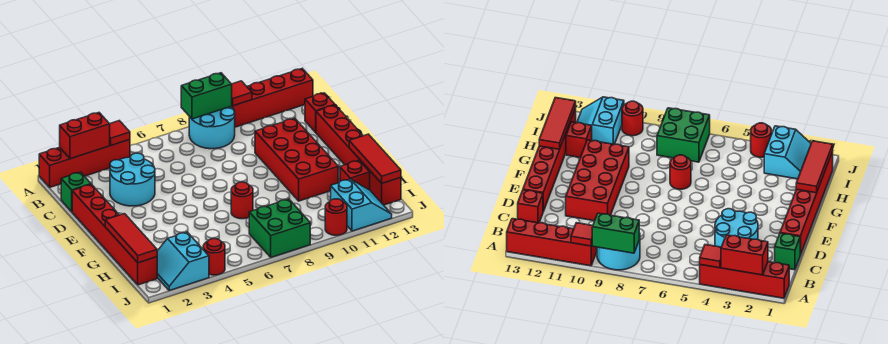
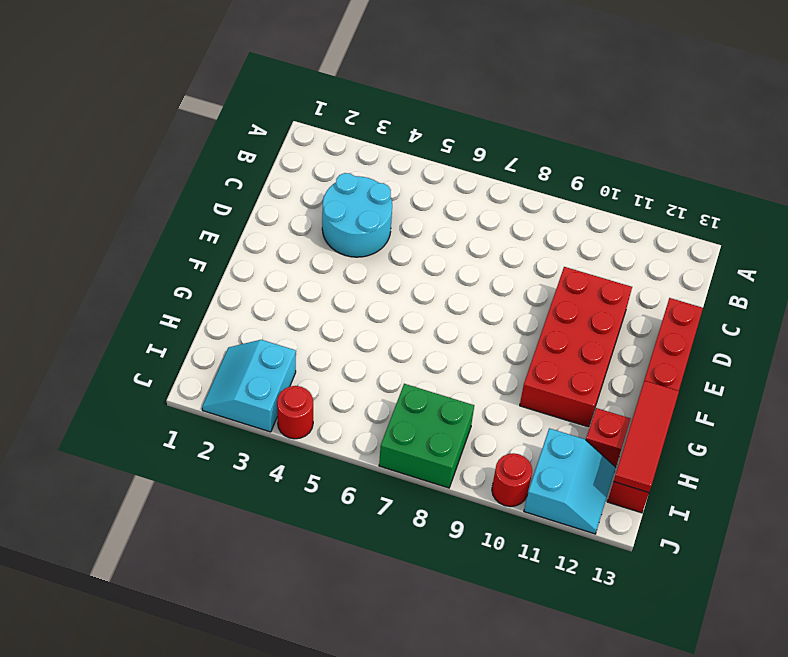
none -> red 1x4 brick [39,140,130,187]
none -> cyan 2x2 round brick [189,106,235,149]
none -> red 1x4 brick [232,69,313,127]

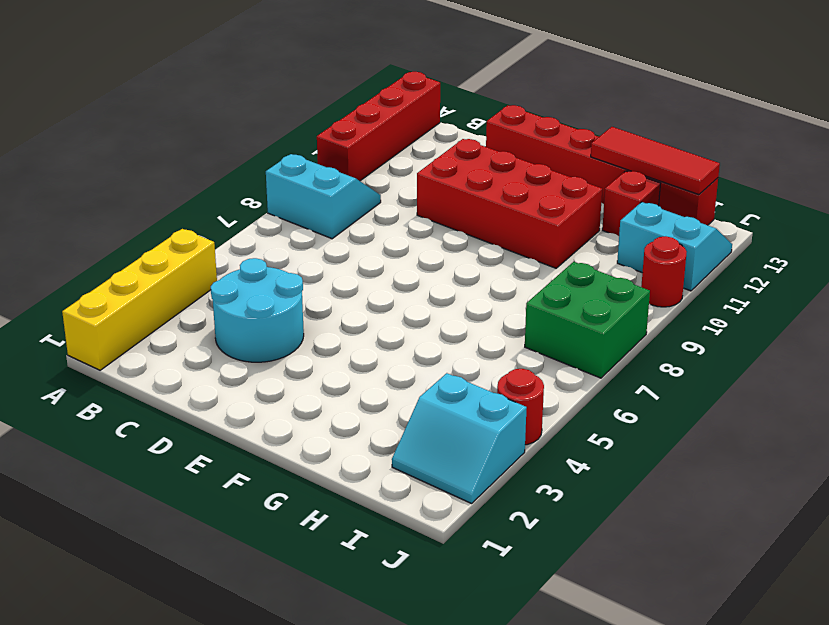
yellow 1x4 brick [62,229,217,370] -> red 1x4 brick [39,140,130,187]
cyan 2x2 slope [266,154,381,239] -> cyan 2x2 round brick [189,106,235,149]
none -> green 1x1 brick [61,172,91,212]
none -> red 1x1 brick [305,93,335,132]
none -> red 1x6 brick [72,184,157,285]

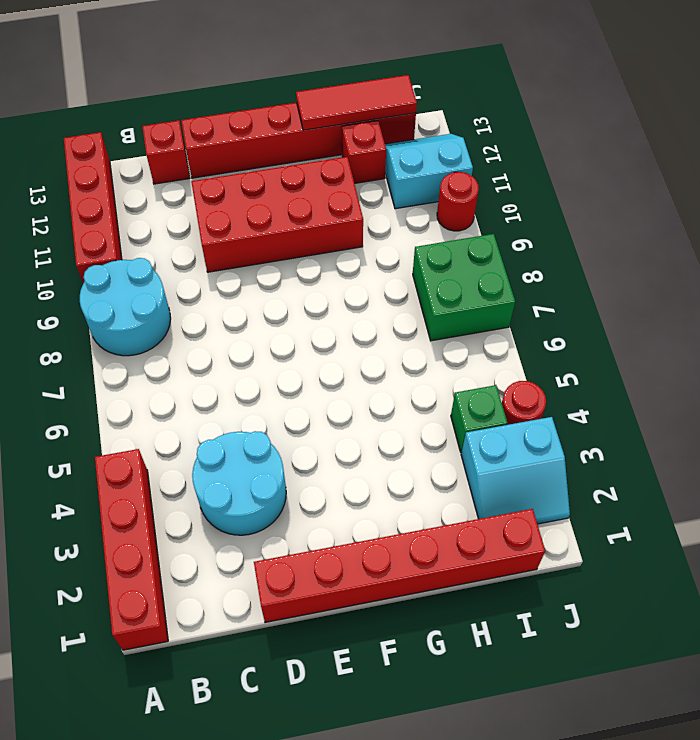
green 1x1 brick [451,385,507,453] -> green 1x1 brick moved to [61,172,91,212]
none -> red 1x1 round brick [231,182,253,219]
none -> red 1x2 brick [60,113,110,159]
none -> red 1x1 tile [110,121,130,145]

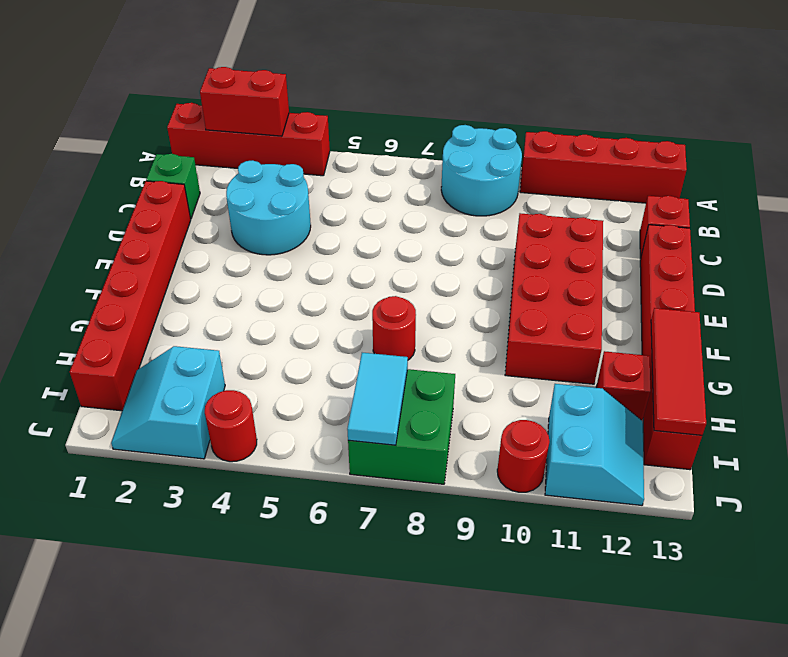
cyan 1x2 tile [347,353,408,445] -> none
none -> red 1x1 tile [110,121,130,145]
none -> green 1x2 brick [181,73,232,119]
none -> red 1x1 tile [232,81,252,106]

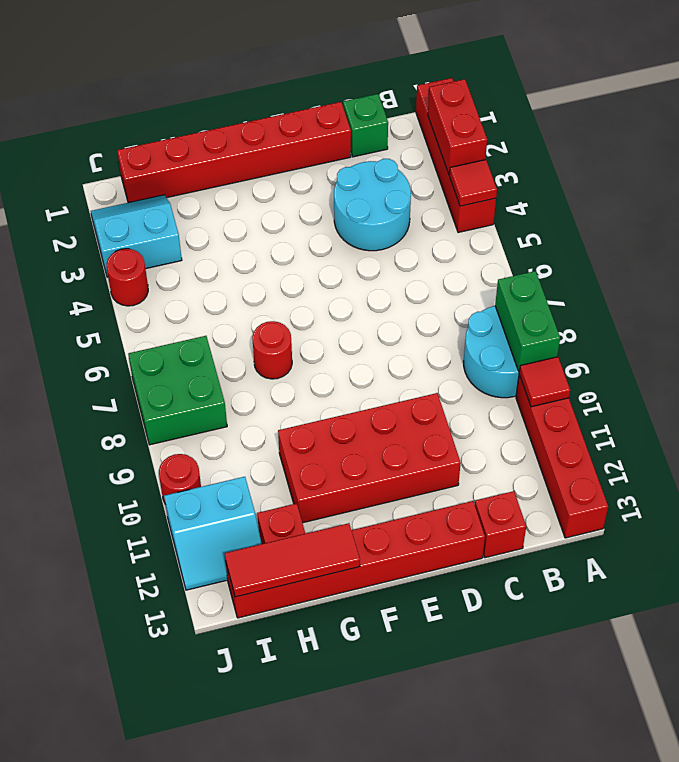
none -> red 1x3 tile [105,214,157,263]

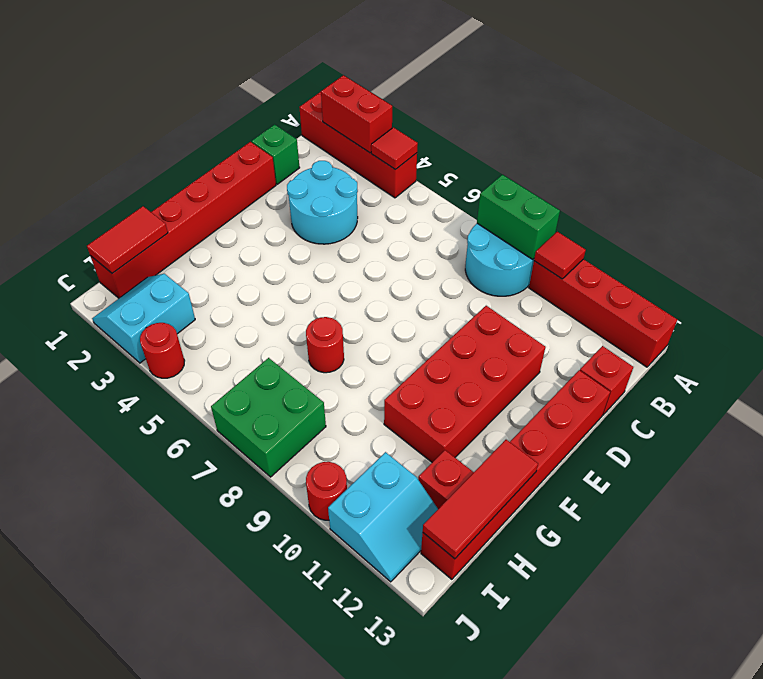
red 1x2 tile [87,206,168,273] -> red 1x3 tile [105,214,157,263]

